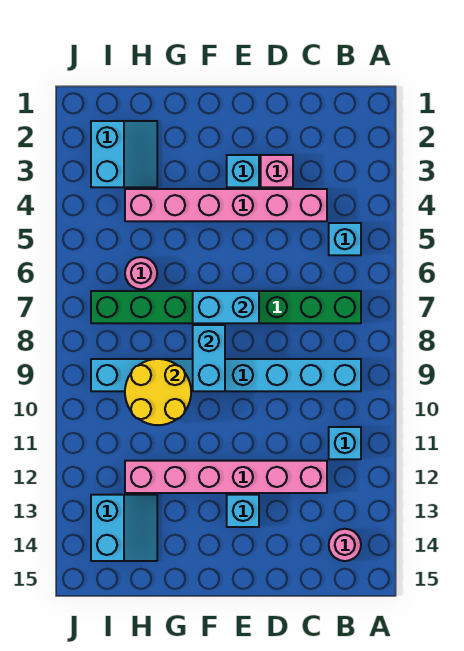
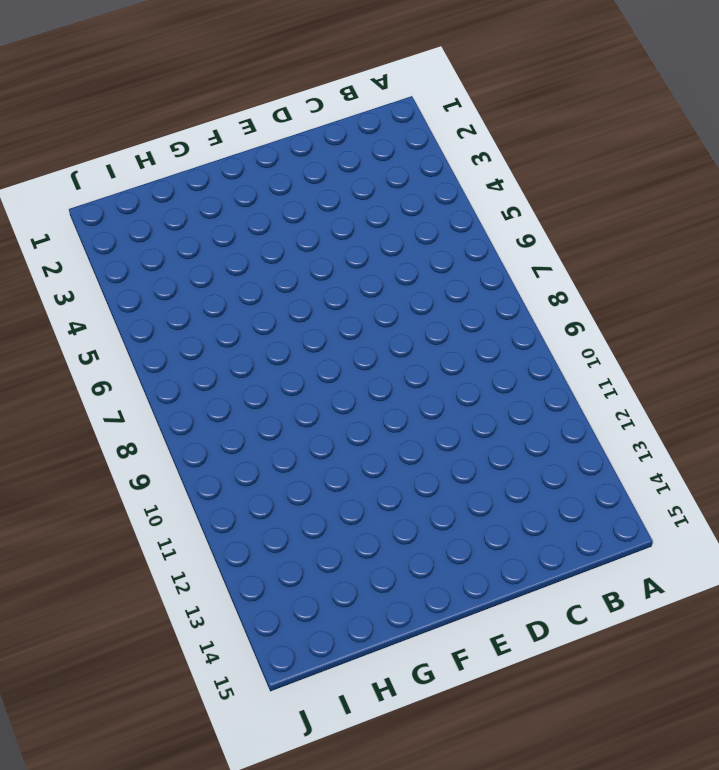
none -> cyan 1x1 brick [329,223,361,255]
none -> green 1x8 brick [91,291,361,323]
none -> cyan 1x8 brick [91,359,361,391]

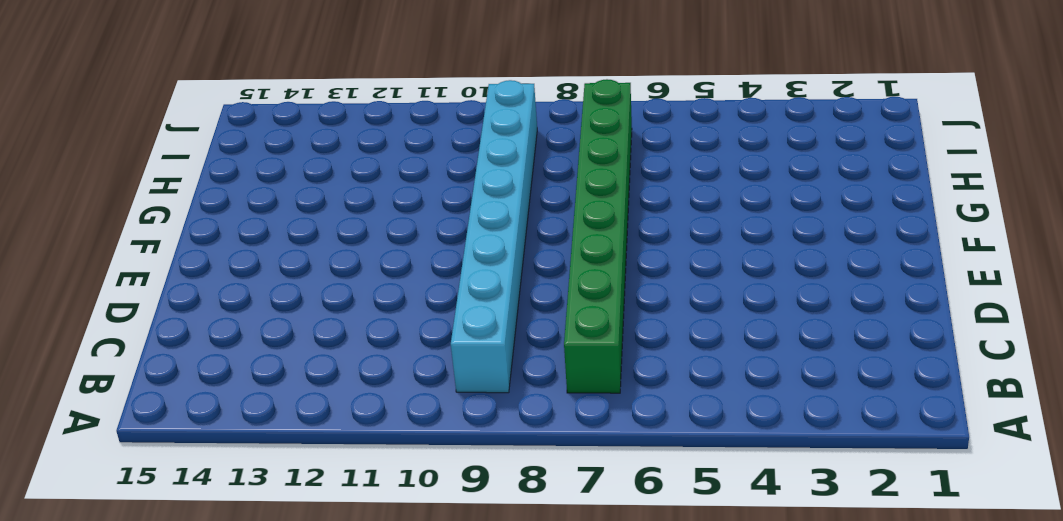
none -> cyan 1x1 brick [329,223,361,255]
none -> cyan 1x1 brick [329,427,361,459]
none -> pink 1x1 round brick [329,529,361,561]

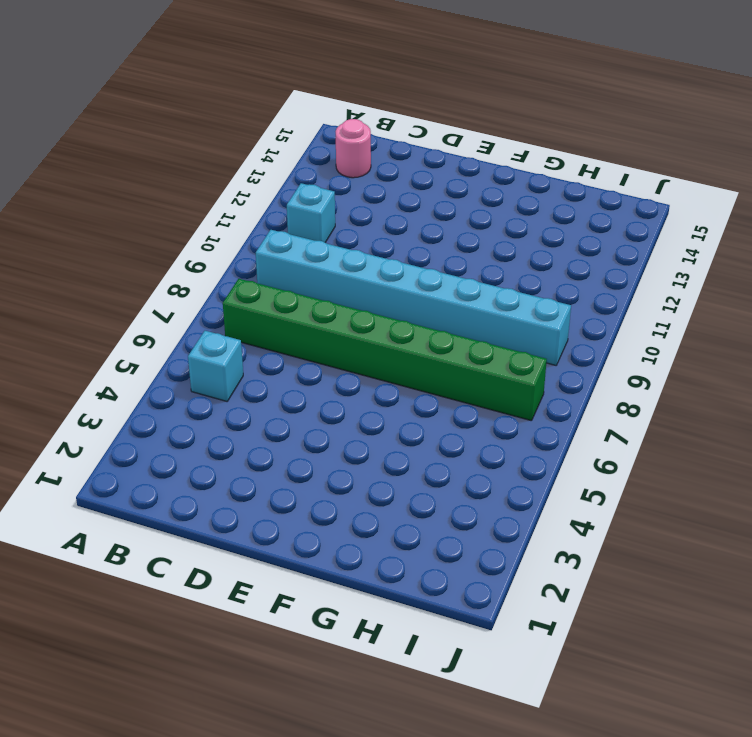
none -> pink 1x6 brick [125,189,327,221]
none -> pink 1x6 brick [125,461,327,493]
none -> pink 1x1 brick [261,155,293,187]

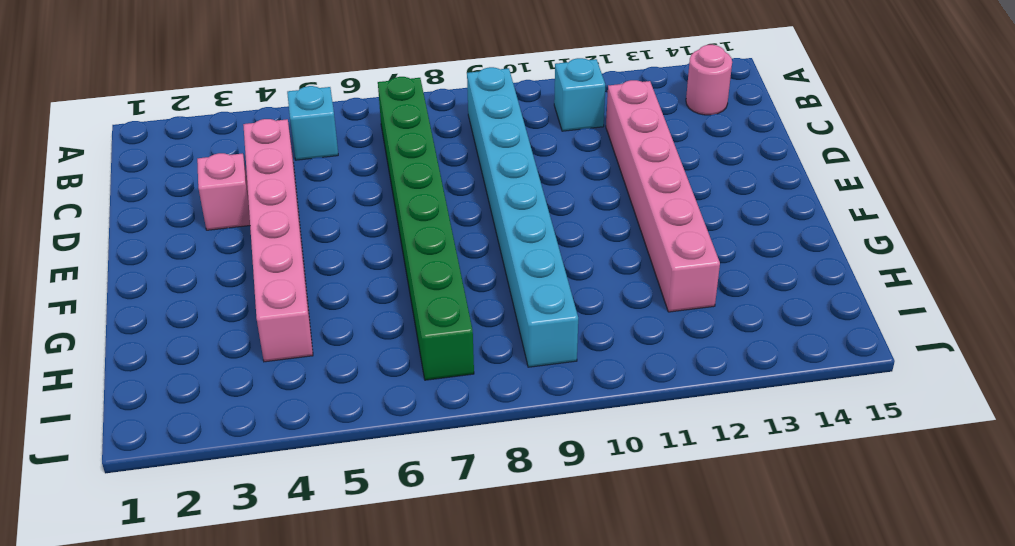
none -> cyan 1x1 brick [227,155,259,187]
none -> cyan 1x1 brick [227,495,259,527]
none -> cyan 2x2 slope [91,121,157,187]

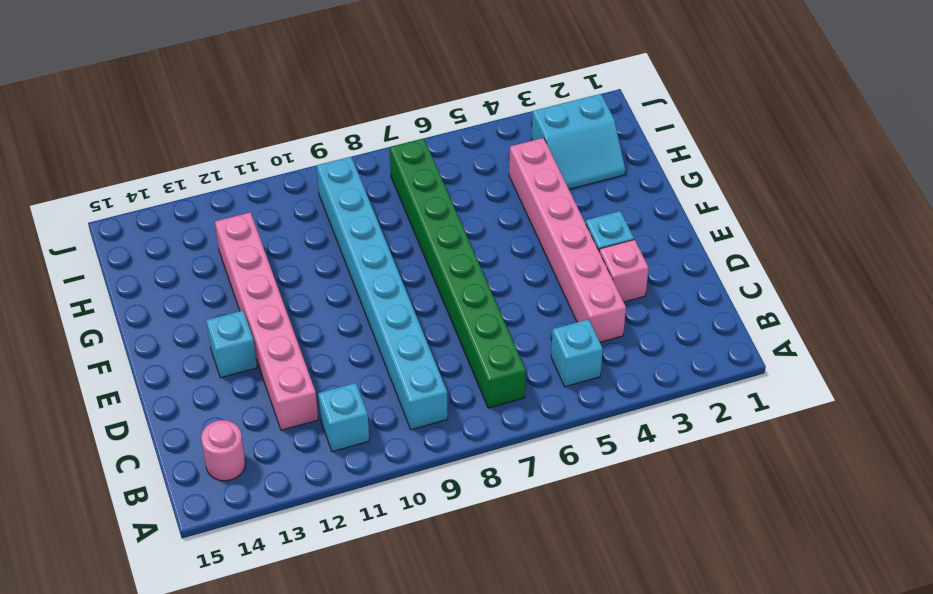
none -> pink 1x1 round brick [125,257,157,289]
none -> cyan 2x2 slope [91,495,157,561]
none -> cyan 1x2 brick [193,291,259,323]

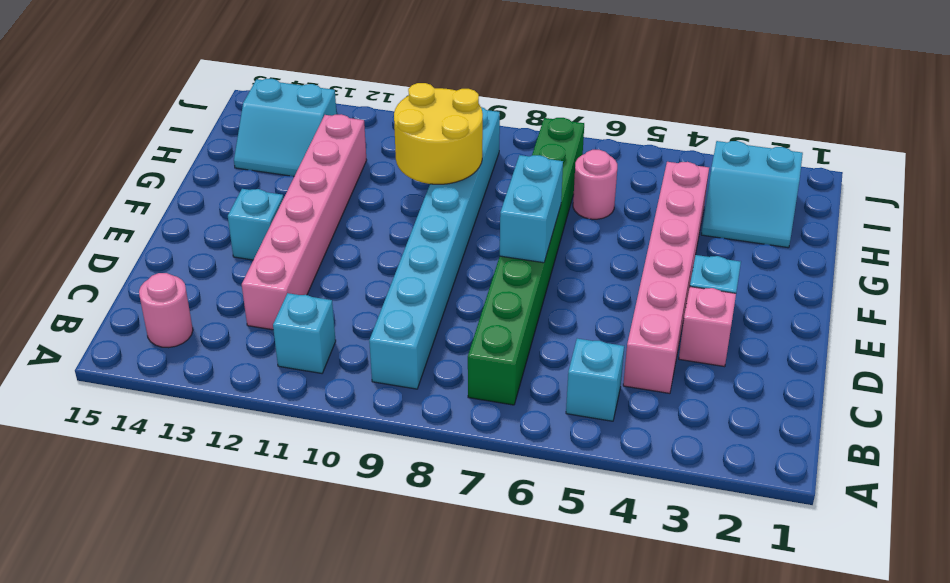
none -> cyan 1x2 brick [193,325,225,391]

